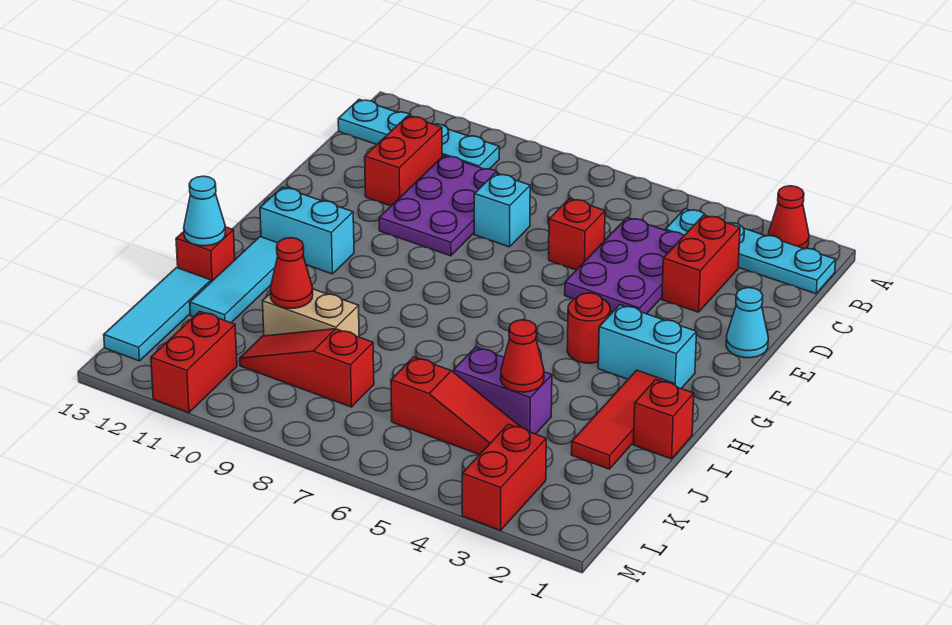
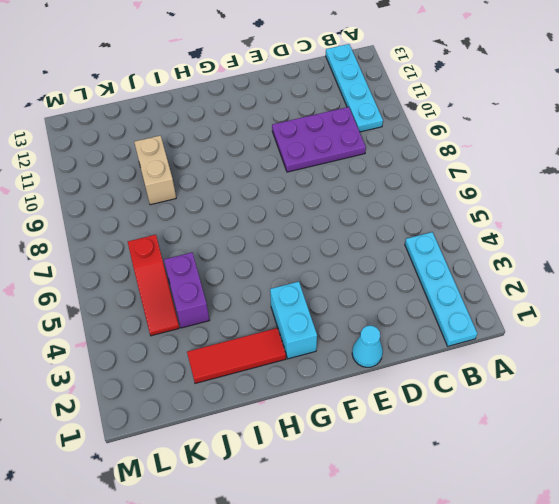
none -> red 1x1 cone [769,186,809,249]
none -> red 1x2 brick [662,215,740,312]
none -> purple 2x3 plate [565,218,684,314]

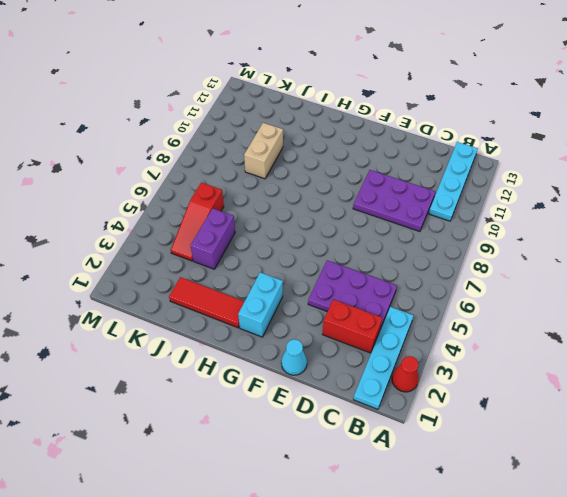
none -> red 1x2 brick [365,116,442,206]
none -> red 1x1 brick [549,199,605,270]
none -> cyan 1x1 brick [474,173,530,247]

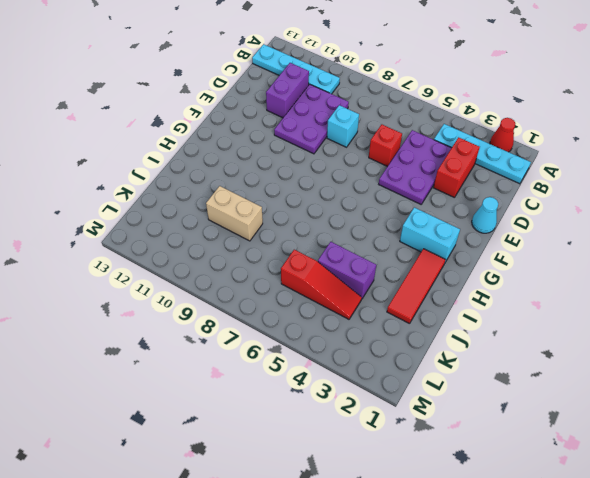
purple 1x2 brick [266,63,309,118] -> red 1x2 brick [365,116,442,206]
none -> red 1x1 round brick [567,293,610,363]
none -> cyan 1x2 brick [260,187,354,274]
none -> cyan 1x3 tile [190,237,278,323]

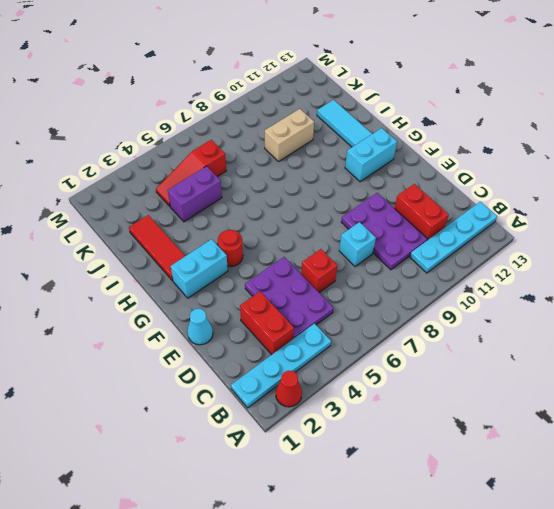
none -> red 1x1 brick [633,380,694,459]
none -> red 1x1 brick [176,227,235,282]
none -> cyan 1x3 tile [104,268,211,361]

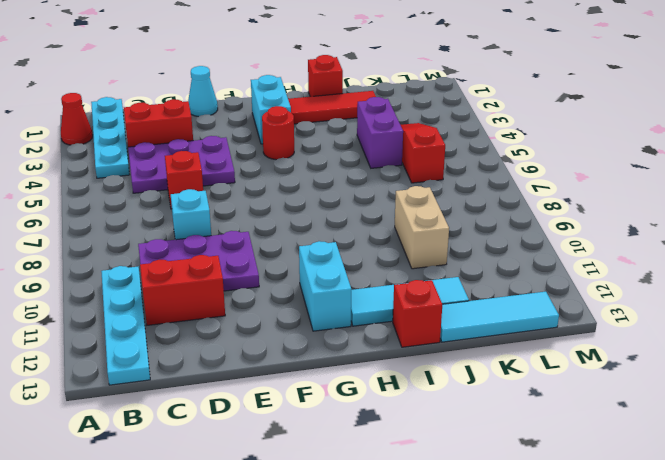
none -> red 1x3 slope [240,329,374,407]
none -> red 1x2 brick [462,424,546,530]
none -> red 1x2 brick [151,311,237,413]

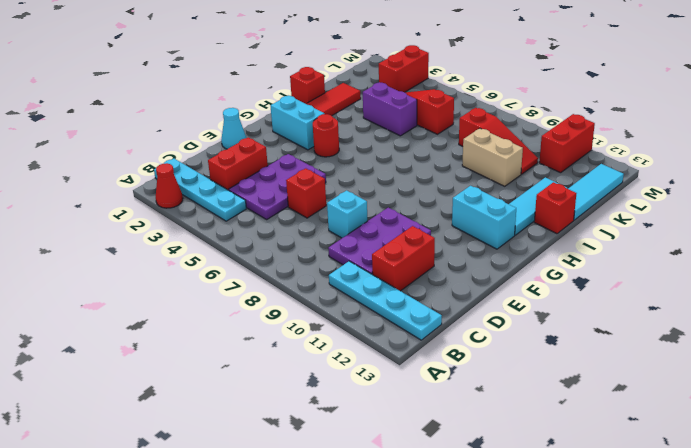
none -> cyan 1x1 cone [184,176,226,246]
none -> red 1x1 cone [501,320,544,392]
none -> red 1x1 cone [270,238,313,308]

